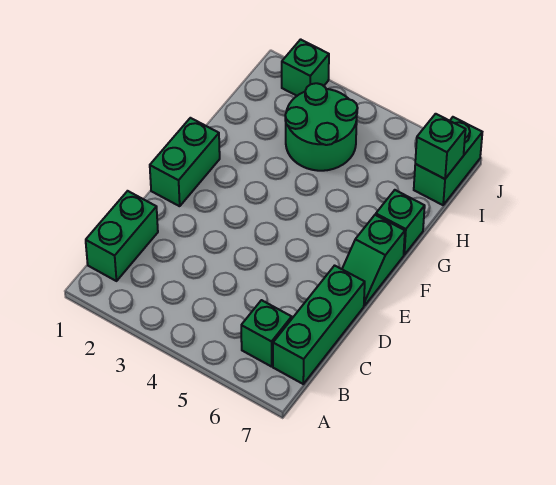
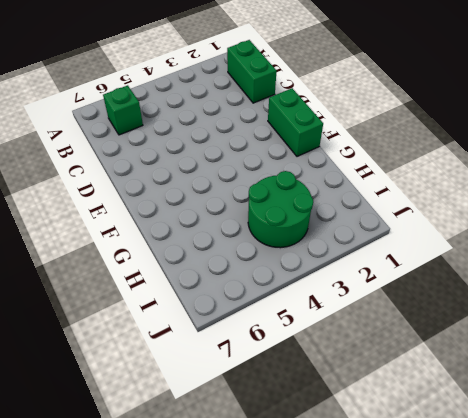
none -> green 1x3 brick [273,266,365,384]
none -> green 1x2 slope [342,215,405,306]

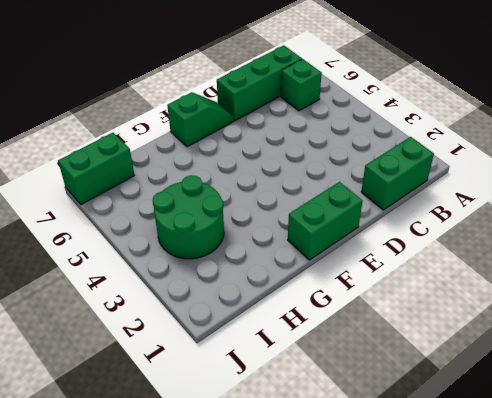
none -> green 1x1 brick [376,190,425,255]
none -> green 1x1 brick [282,39,329,96]

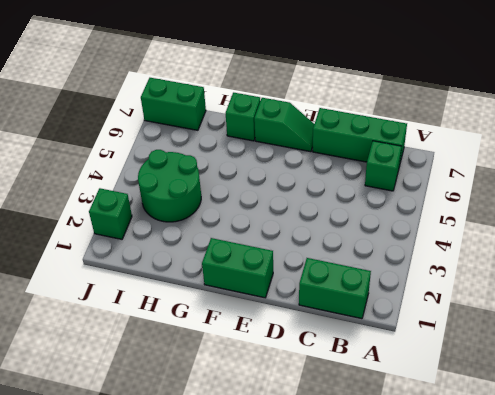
none -> green 1x1 brick [415,114,466,179]

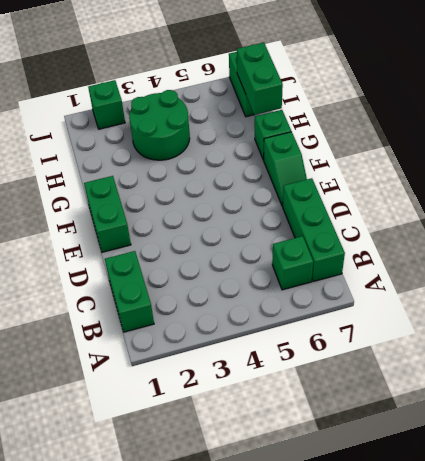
green 1x2 brick [237,43,283,115] -> green 1x1 brick [415,114,466,179]

